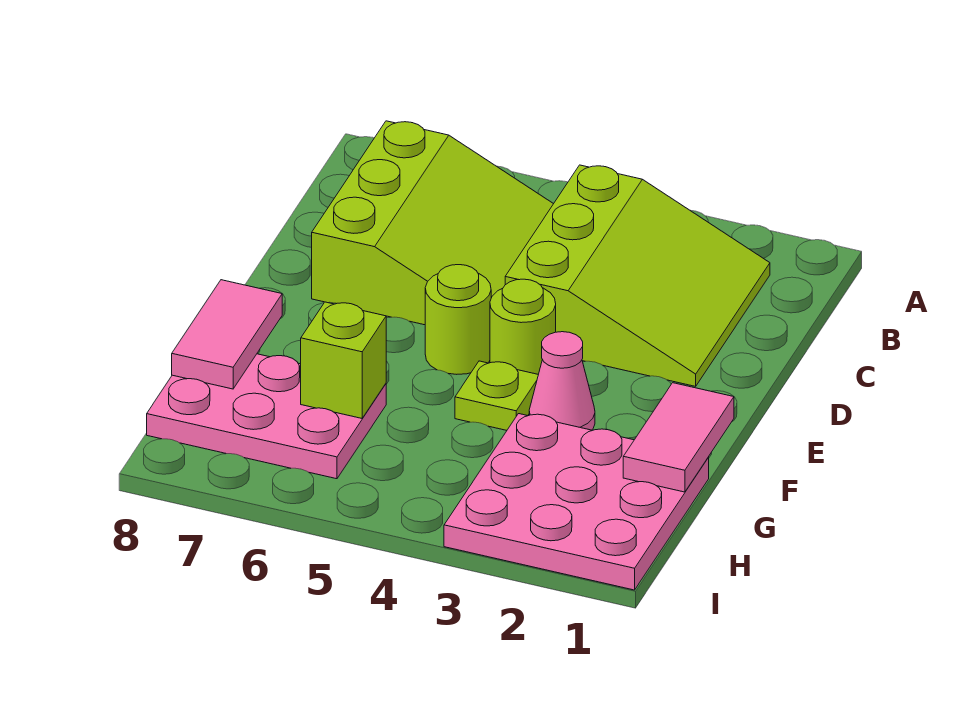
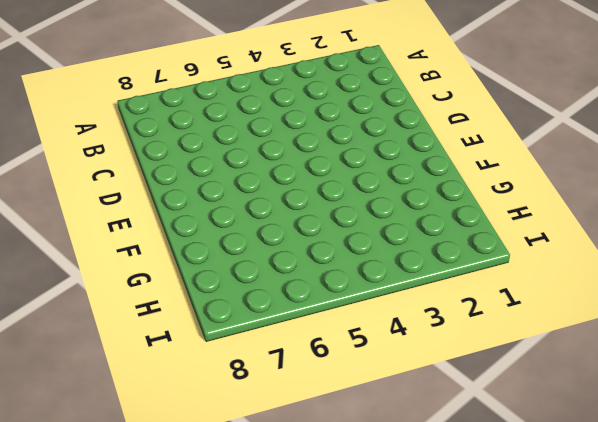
none -> lime 3x3 slope [505,165,770,386]
none -> lime 3x3 slope [312,121,553,325]

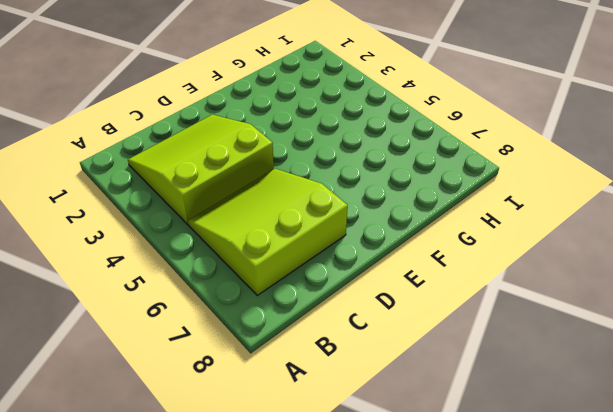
none -> lime 1x1 round brick [490,279,556,374]
none -> lime 1x1 round brick [425,265,491,374]

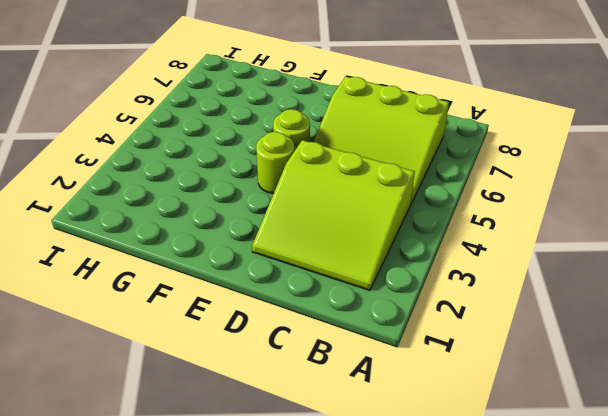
none -> pink 1x1 cone [529,332,595,430]
none -> lime 1x1 plate [455,361,538,430]

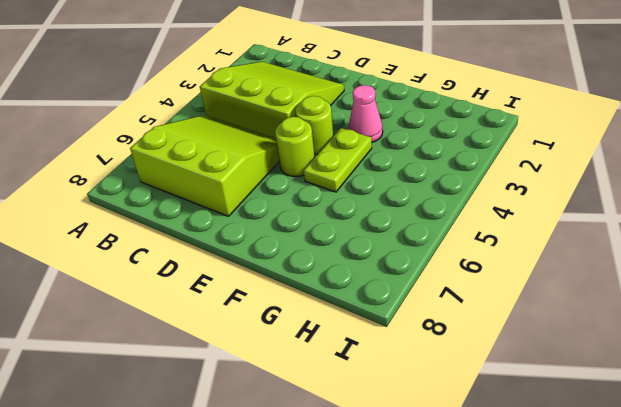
lime 1x2 plate [304,128,372,192] -> lime 1x1 plate [455,361,538,430]
none -> pink 3x3 plate [444,414,709,590]
none -> pink 2x3 plate [147,354,386,479]

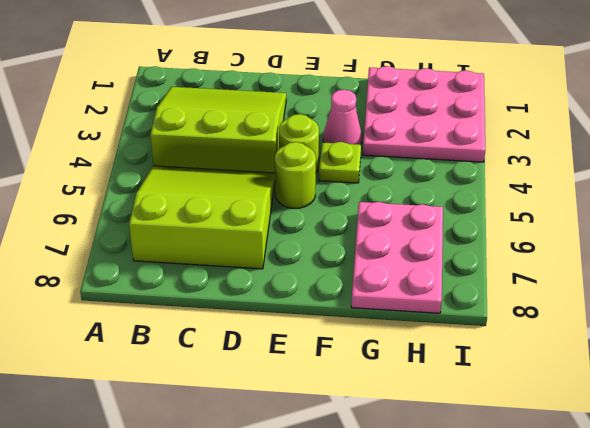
none -> pink 1x2 tile [623,383,734,492]
none -> pink 1x2 tile [172,280,282,389]

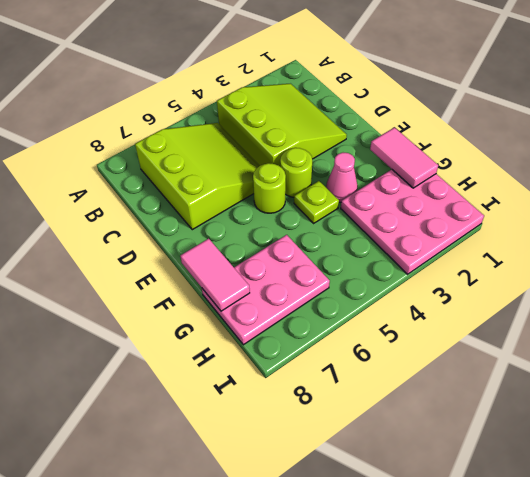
none -> lime 1x1 brick [301,302,386,418]

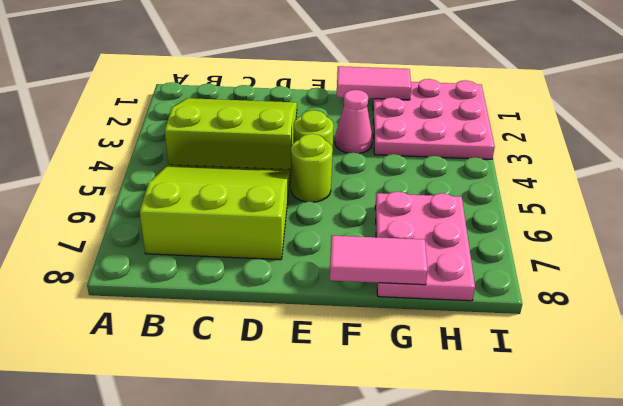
none -> lime 1x1 plate [455,361,538,430]
none -> lime 1x1 brick [301,302,386,418]

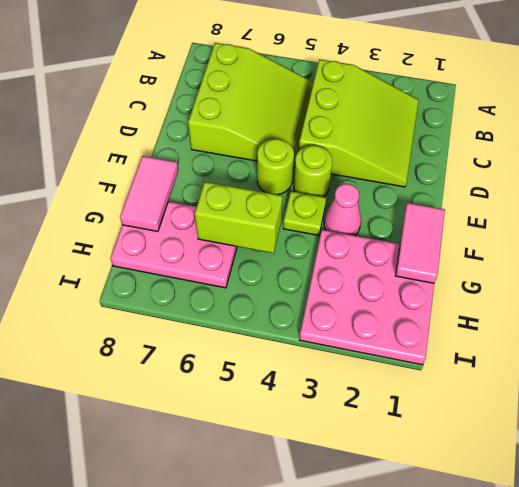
lime 1x2 brick [195,182,283,253] -> lime 1x1 brick [301,302,386,418]

